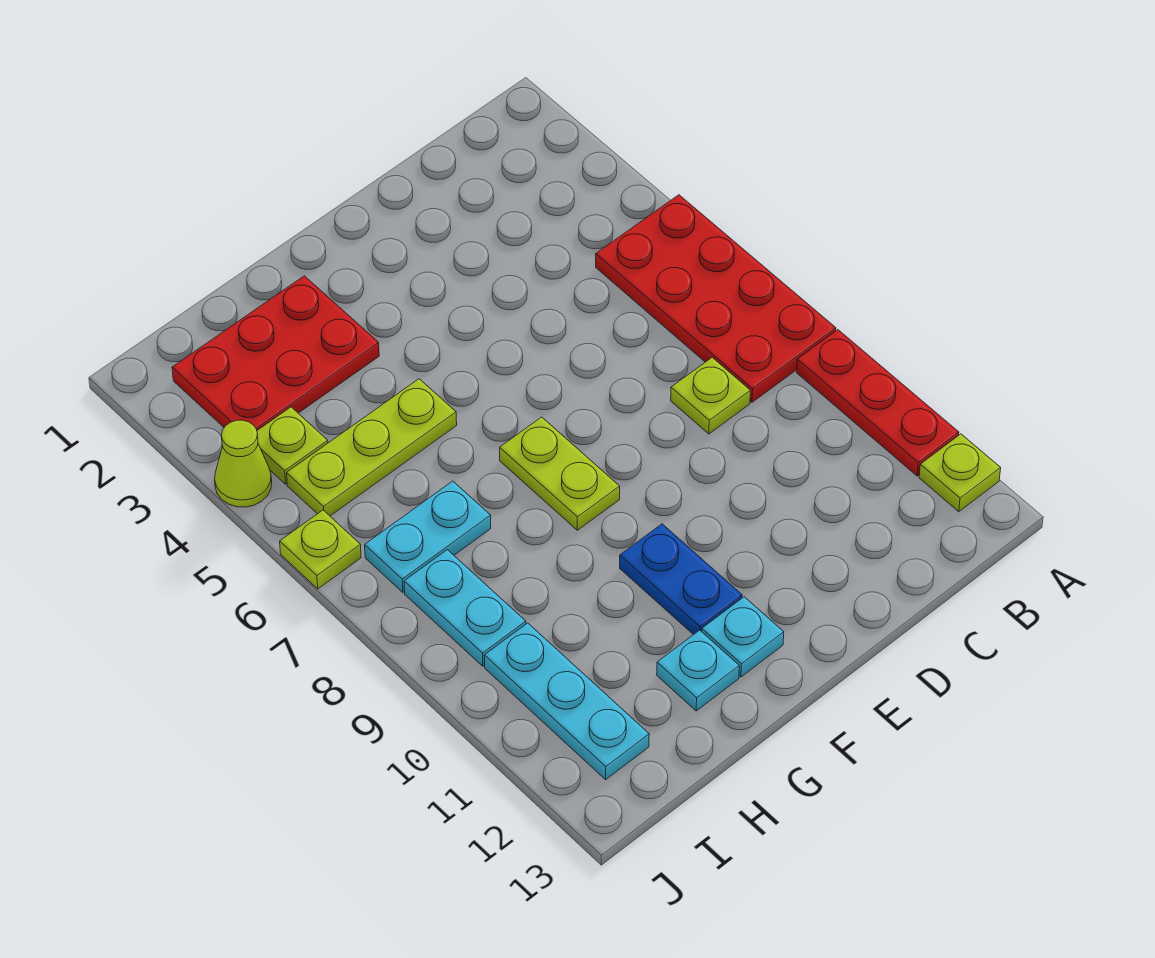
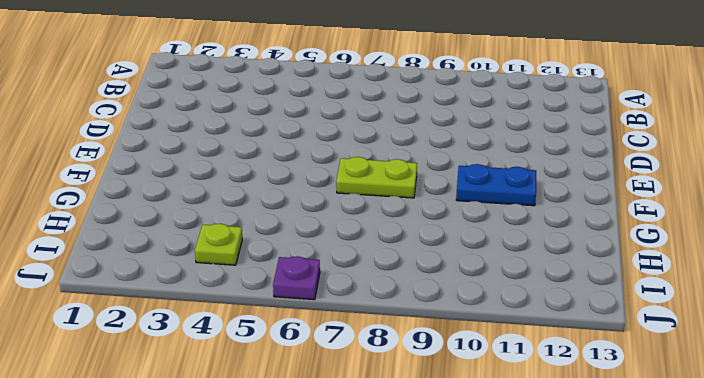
purple 1x1 plate [273,256,320,300] -> lime 1x1 plate [280,510,361,589]
none -> red 2x4 plate [596,195,836,402]
none -> red 1x3 plate [797,330,959,476]
none -> lime 1x1 plate [919,434,1001,512]

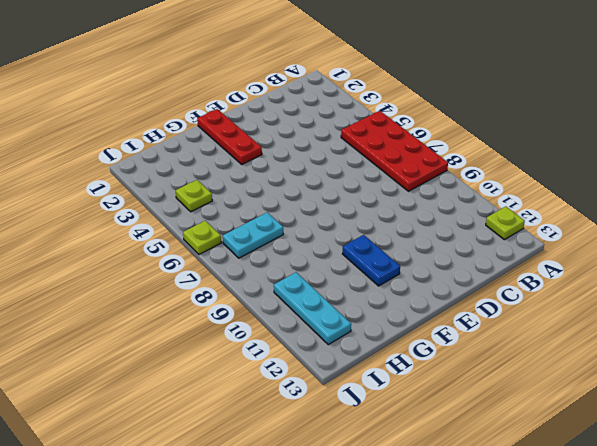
red 1x3 plate [197,109,262,164] -> red 1x3 plate moved to [797,330,959,476]
none -> lime 1x1 plate [671,357,750,434]
none -> lime 1x2 plate [500,417,620,530]
none -> cyan 1x1 plate [702,597,784,677]

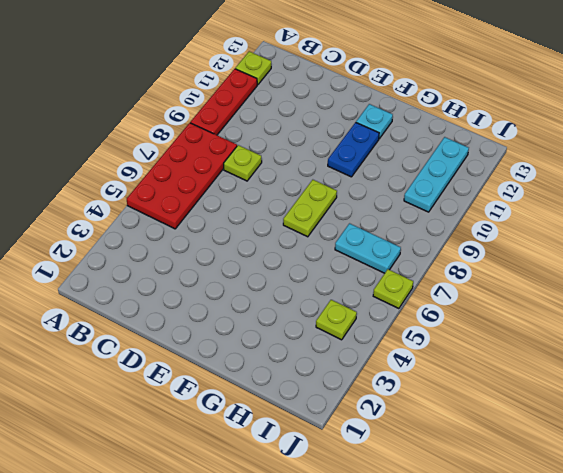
none -> red 2x3 plate [172,276,379,430]
none -> lime 1x3 plate [287,379,457,516]
none -> cyan 1x1 plate [657,630,739,711]

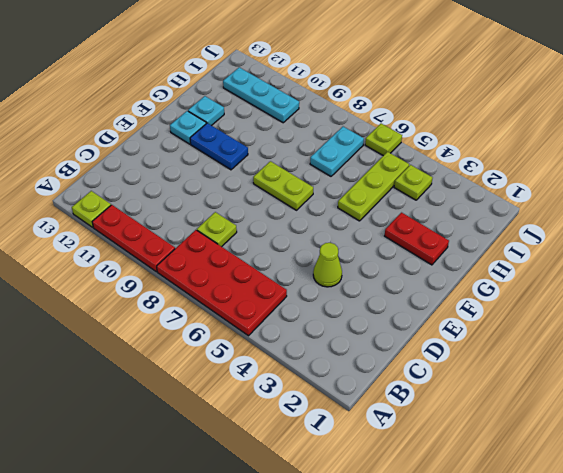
lime 1x1 cone [313,243,342,287] -> lime 1x1 cone moved to [215,420,272,507]
red 1x2 plate [385,213,449,265] -> red 2x3 plate [172,276,379,430]
none -> cyan 1x2 plate [404,550,526,666]

